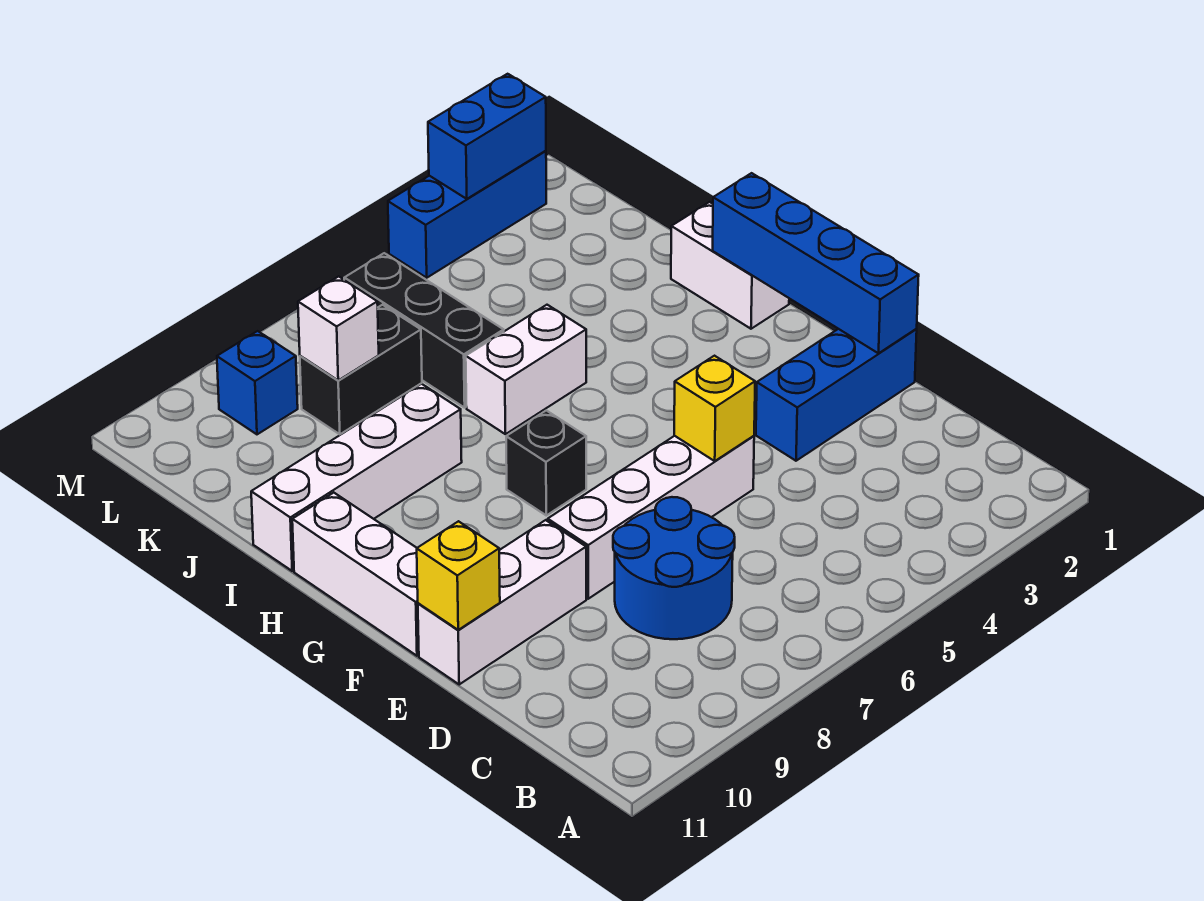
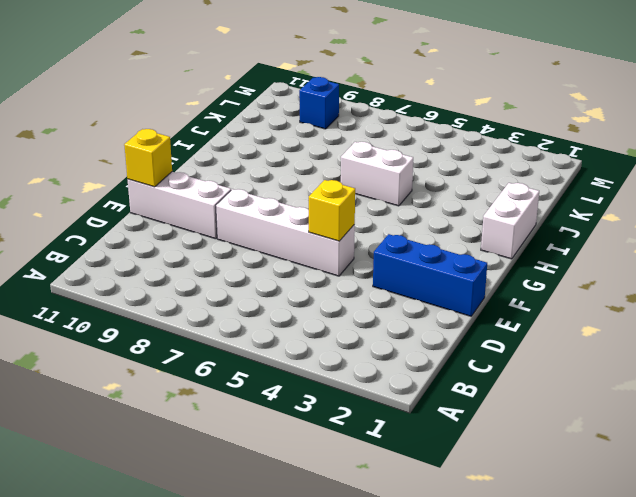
none -> blue 2x2 round brick [613,497,735,639]
none -> white 1x3 brick [292,493,419,656]
none -> black 1x1 brick [506,411,586,515]

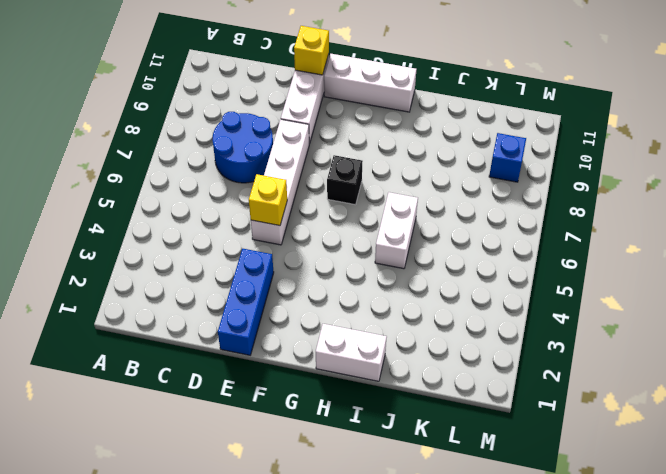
none -> white 1x4 brick [251,384,462,571]
none -> black 1x3 brick [344,253,504,408]
none -> black 1x2 brick [300,305,422,434]

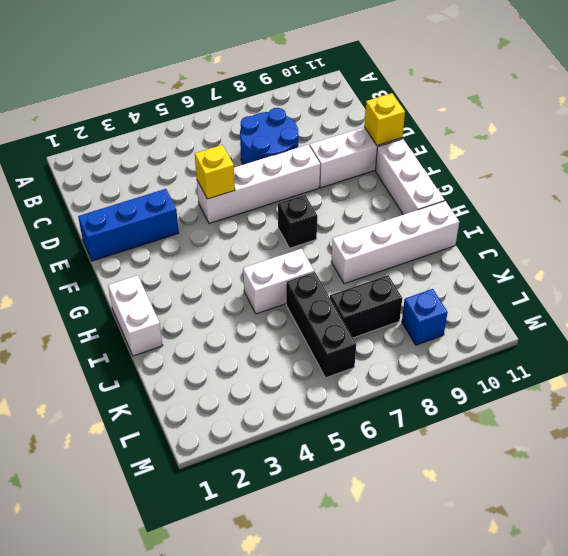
none -> blue 1x3 brick [388,151,546,278]
none -> blue 1x4 brick [713,173,919,353]
none -> white 1x1 brick [298,276,379,380]

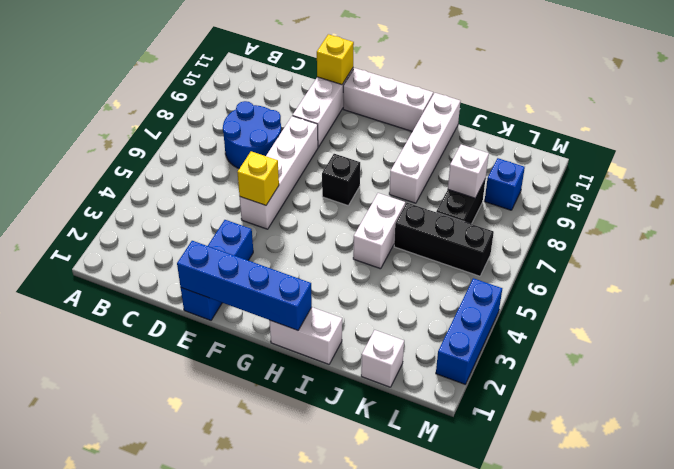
white 1x1 brick [361,330,404,387] -> none
none -> blue 1x2 brick [428,74,546,199]

